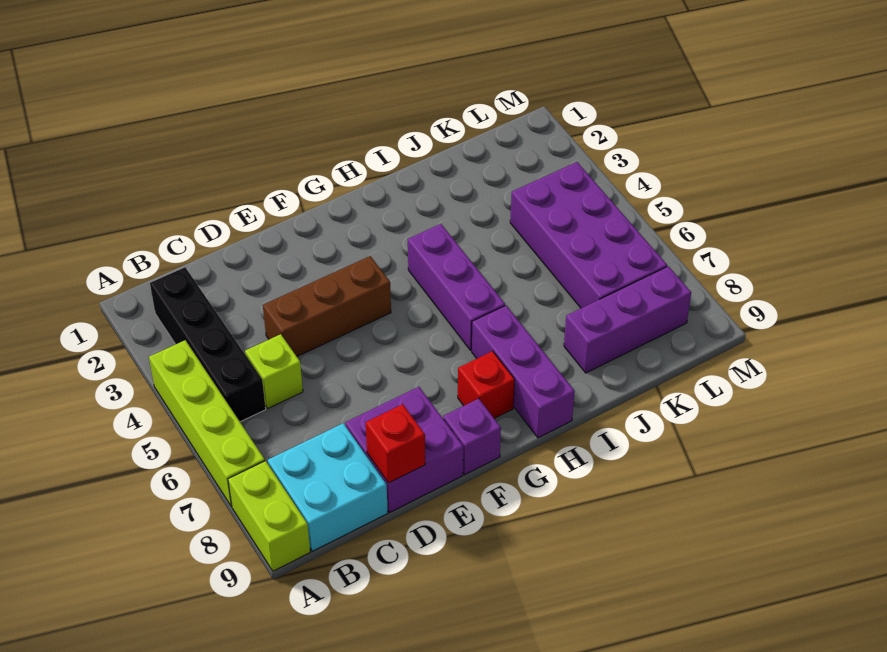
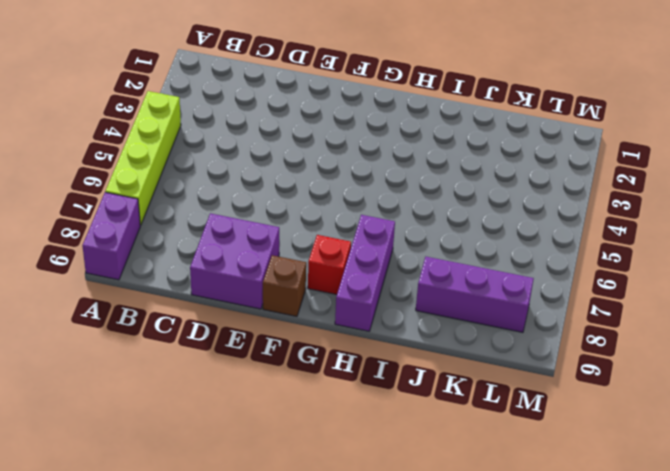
purple 1x2 brick [82,192,140,280] -> lime 1x2 brick [228,461,310,571]
brown 1x1 brick [263,255,306,316] -> purple 1x1 brick [443,399,501,474]
none -> black 1x4 brick [150,267,266,422]
none -> cyan 2x2 brick [268,423,388,551]
none -> lime 1x1 brick [245,334,303,408]

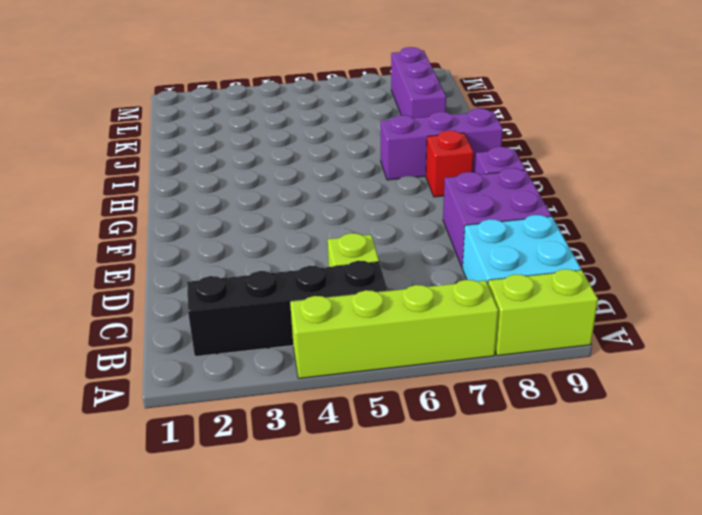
none -> brown 1x3 brick [263,256,391,356]
none -> purple 1x3 brick [408,224,505,350]
none -> purple 2x4 brick [510,162,667,308]

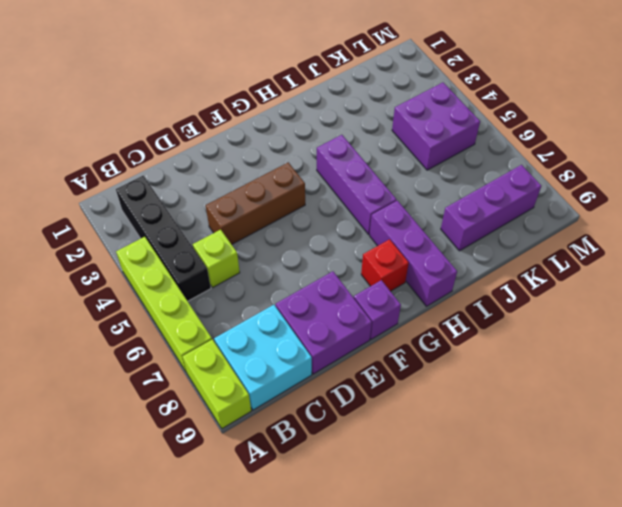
purple 2x2 brick [392,83,480,170] -> purple 2x4 brick [510,162,667,308]
none -> red 1x1 brick [366,404,425,483]

